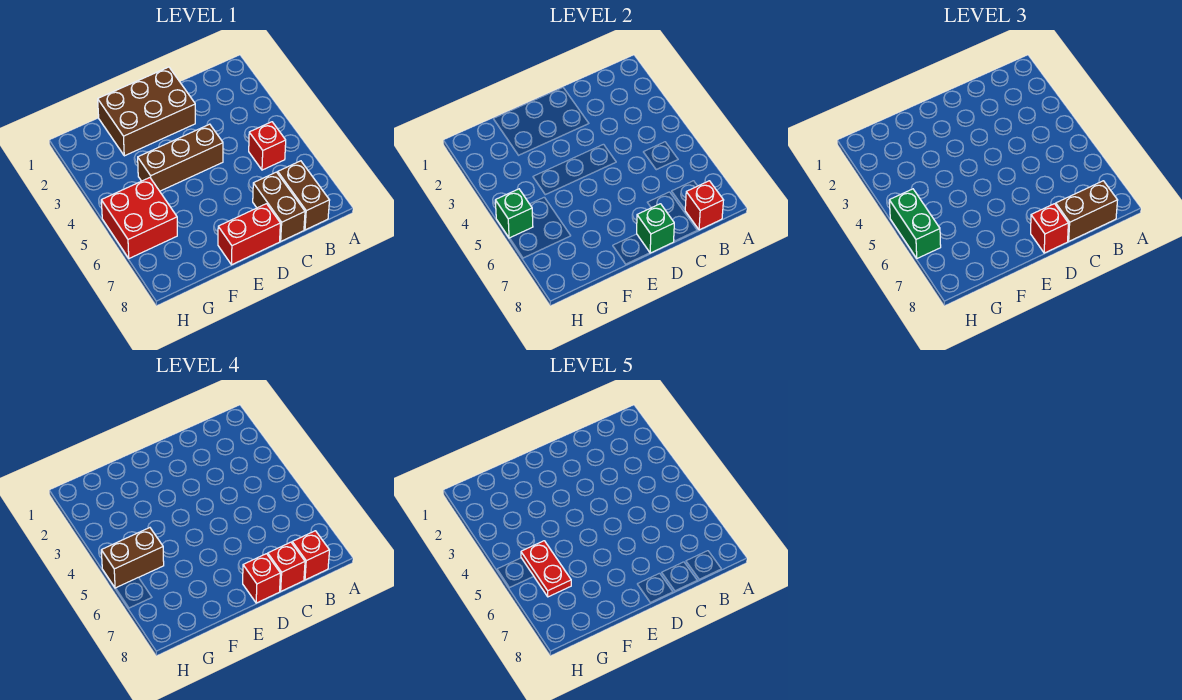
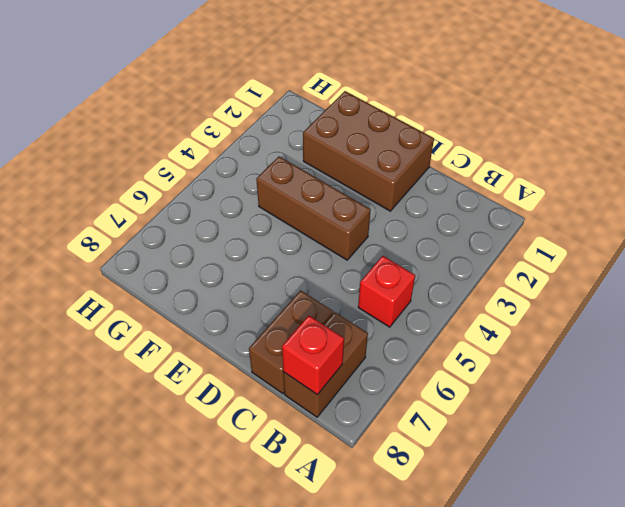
none -> red 1x2 brick [218,204,280,265]
none -> red 2x2 brick [101,178,177,258]
none -> green 1x1 brick [637,204,674,253]

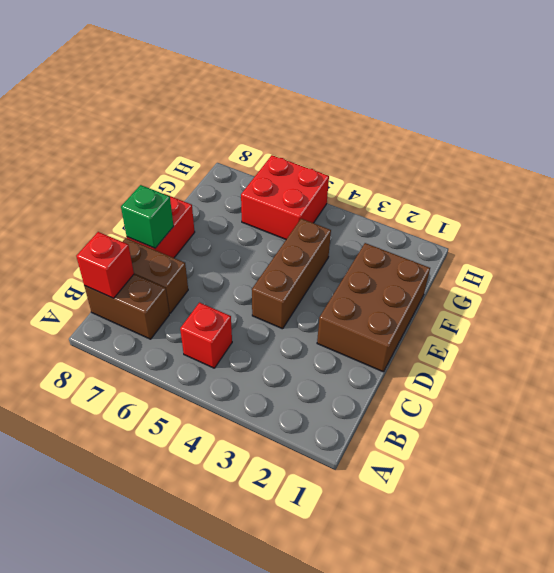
none -> green 1x1 brick [495,189,533,238]
none -> brown 1x2 brick [1056,181,1118,241]
none -> red 1x1 brick [1031,204,1068,253]

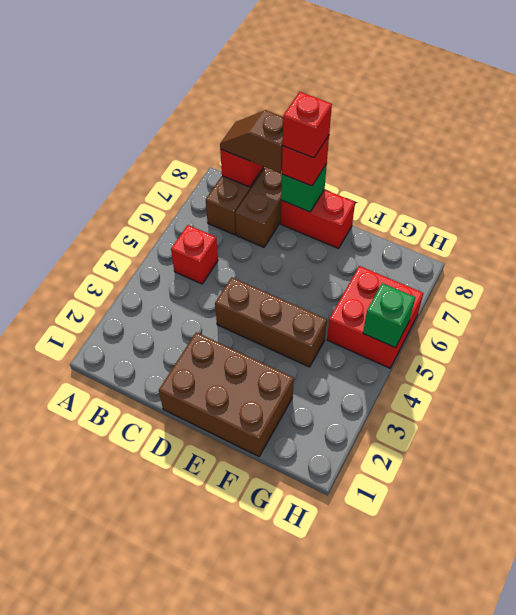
brown 1x2 slope [220,110,283,173] -> brown 1x2 brick [1056,181,1118,241]
none -> green 1x2 brick [889,189,941,258]
none -> red 1x1 brick [292,531,330,580]
none -> red 1x1 brick [268,542,305,591]

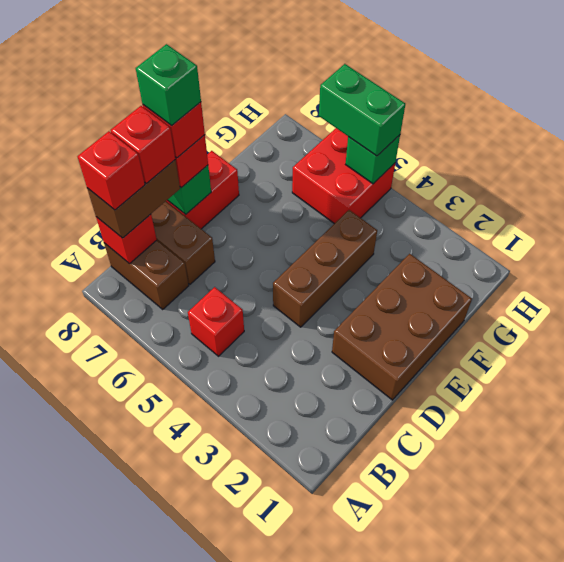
green 1x1 brick [136,44,201,126] -> none
none -> brown 1x2 brick [101,528,164,588]
none -> red 1x2 plate [521,541,571,597]

